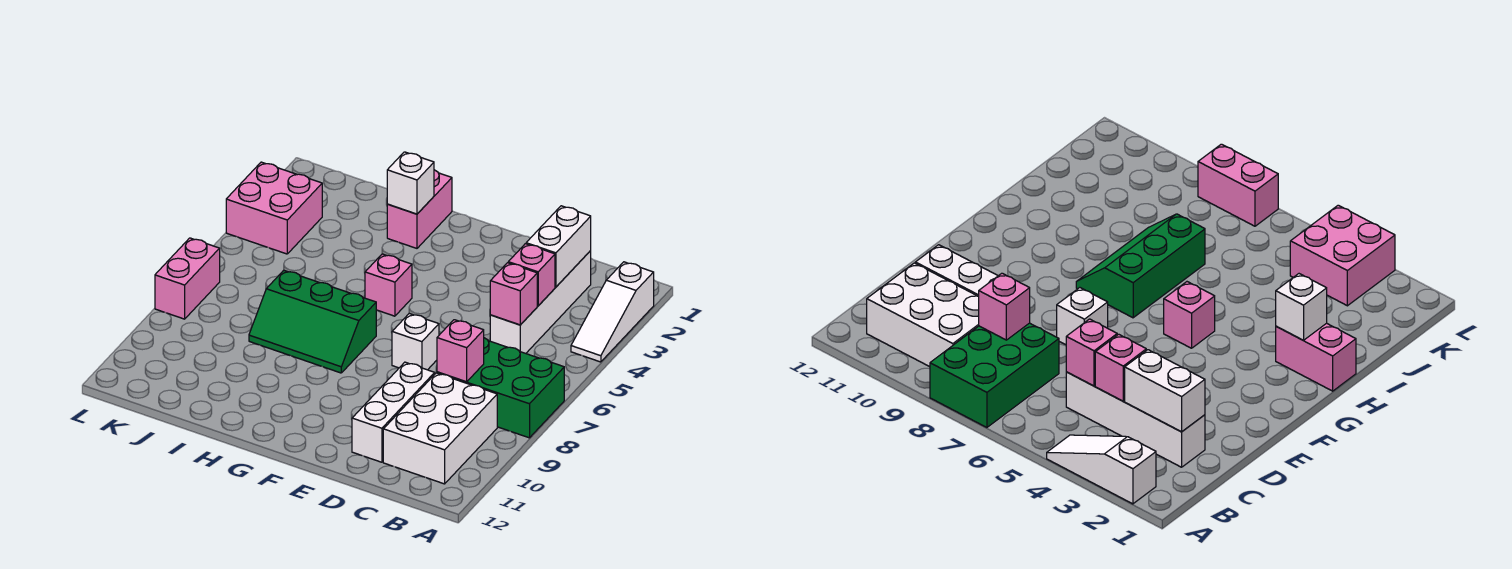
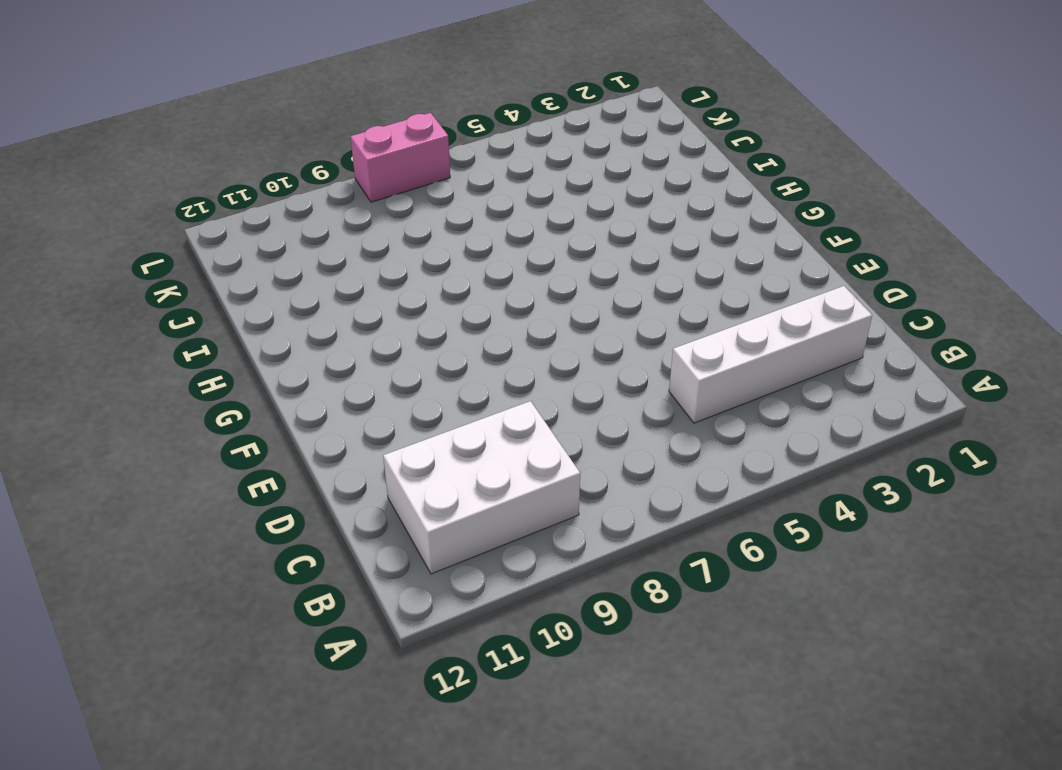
none -> white 1x3 slope [571,262,654,362]
none -> green 2x3 brick [437,338,564,438]
none -> white 1x3 brick [352,362,435,462]

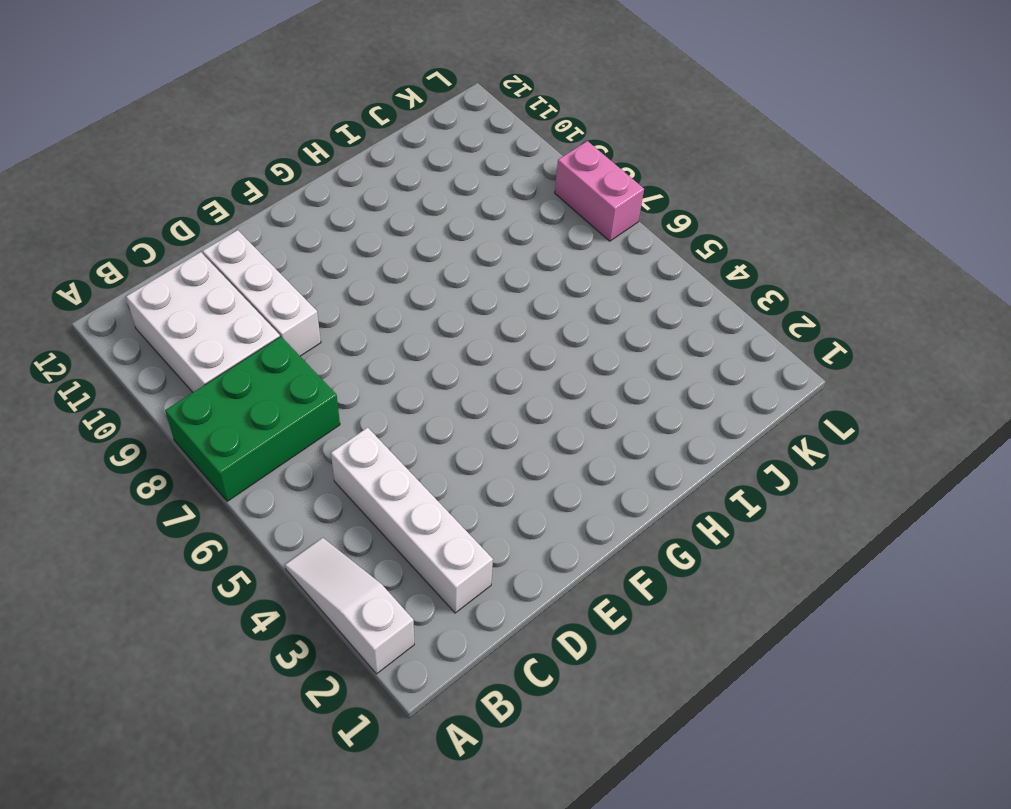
none -> white 1x1 brick [392,314,439,370]
none -> pink 1x1 brick [365,254,412,316]
none -> green 2x3 slope [249,270,376,373]

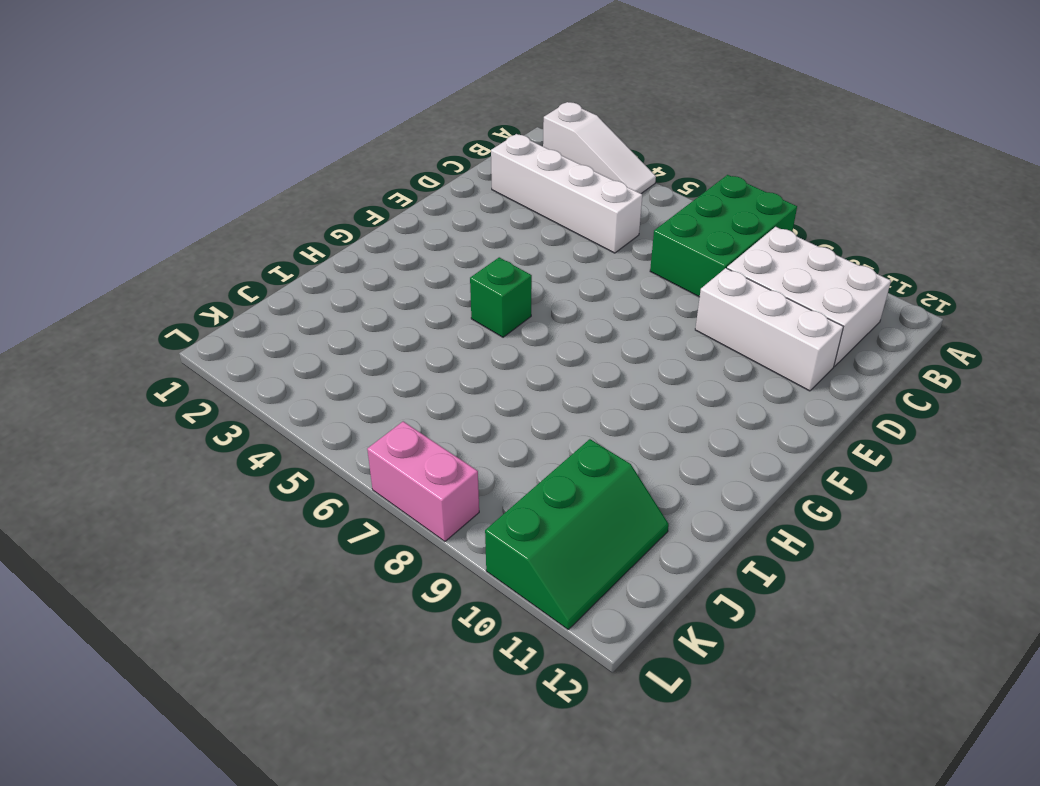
green 1x1 brick [470,257,532,337] -> pink 1x1 brick [365,254,412,316]
green 2x3 slope [485,439,669,629] -> green 2x3 slope moved to [249,270,376,373]
none -> white 1x1 brick [392,314,439,370]
none -> pink 1x2 brick [387,170,452,248]
none -> pink 2x2 brick [226,162,322,254]

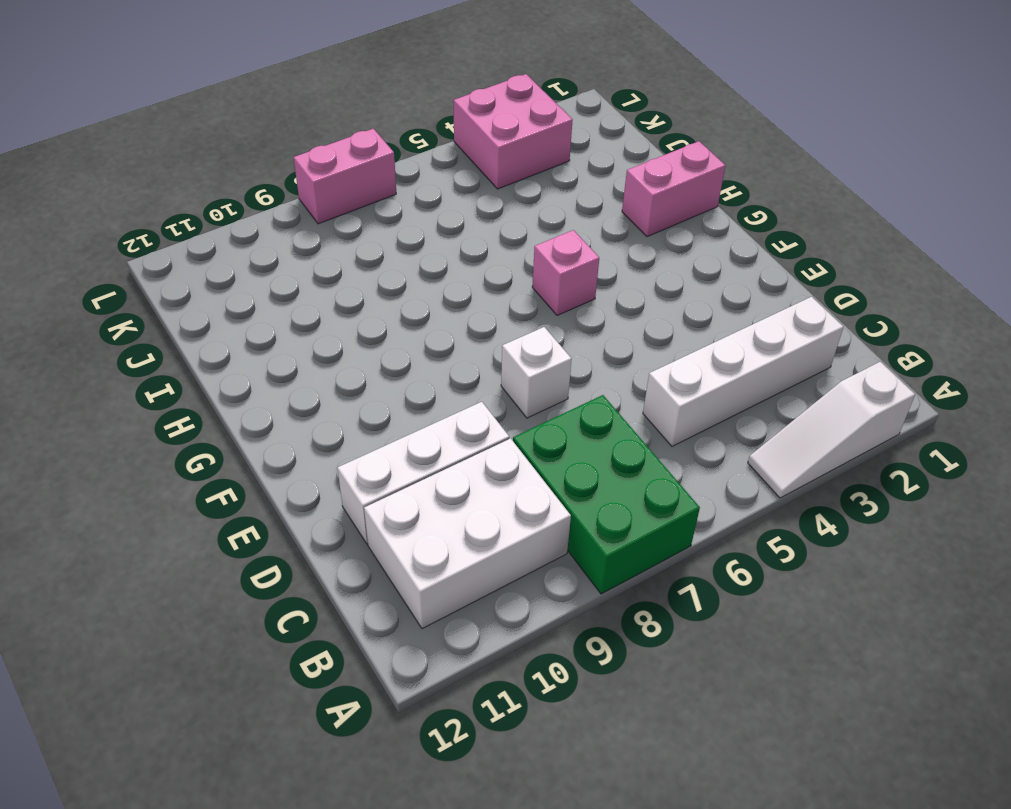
none -> green 2x3 slope [249,270,376,373]
none -> white 1x2 brick [526,206,591,287]
none -> pink 1x1 brick [508,244,555,306]

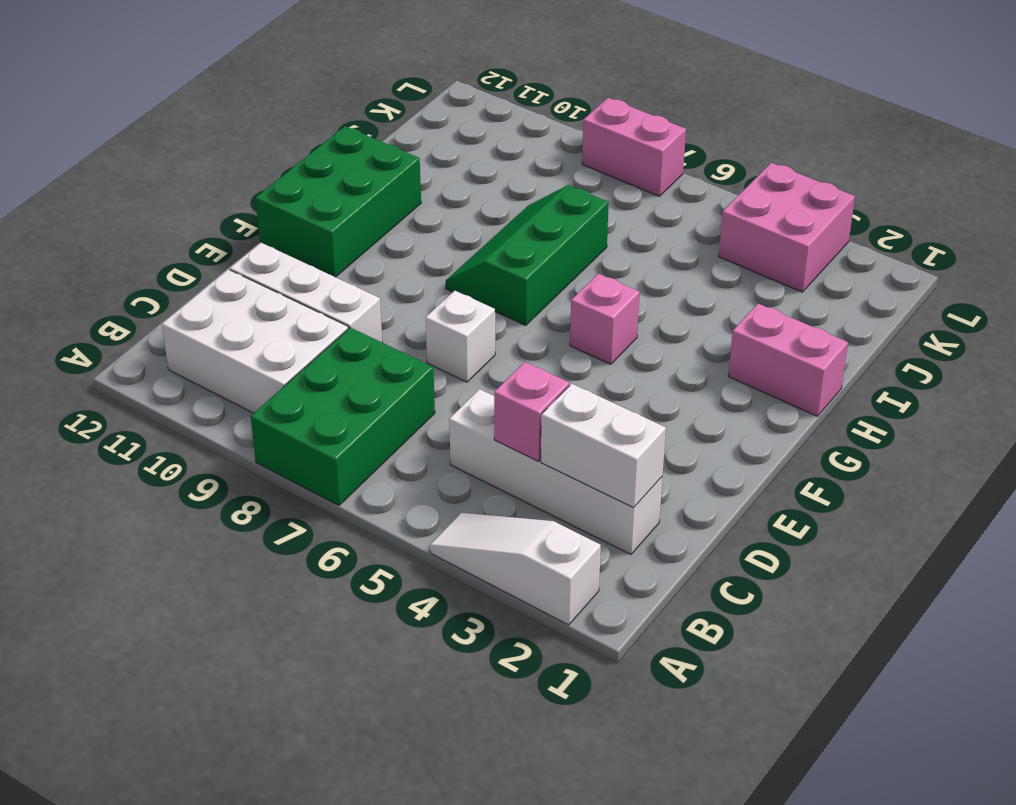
green 2x3 brick [255,126,421,277] -> none
none -> pink 1x1 brick [490,263,537,325]
none -> pink 1x1 brick [437,320,484,382]
none -> white 1x1 brick [387,152,434,214]

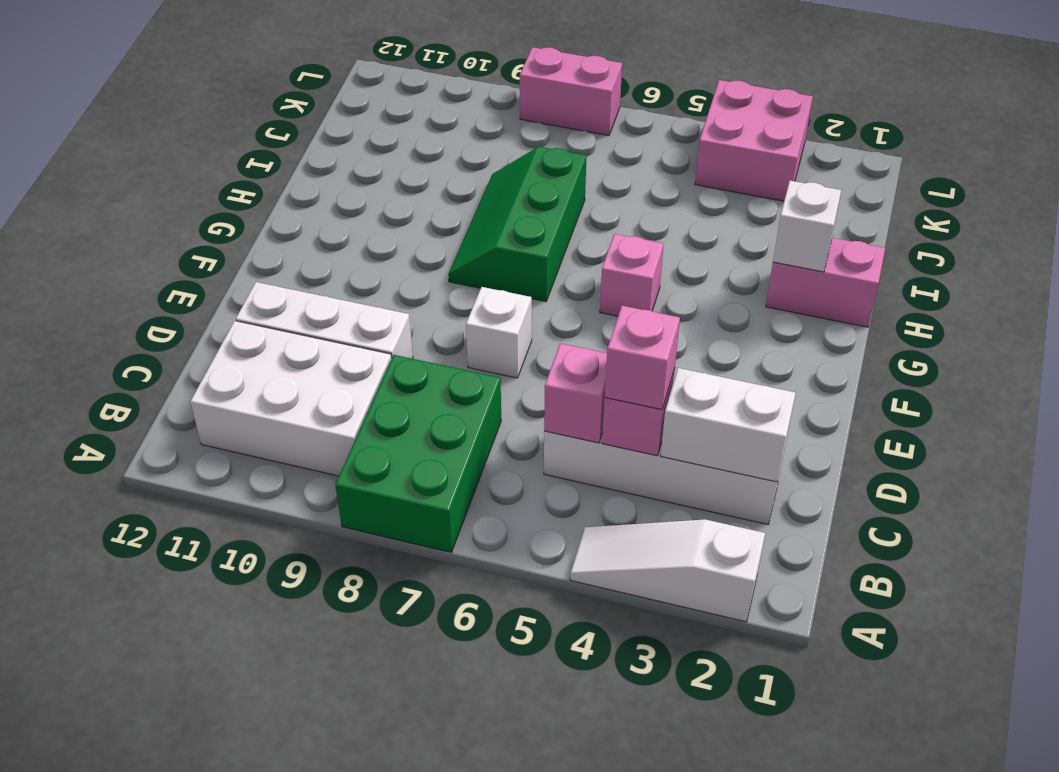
pink 1x1 brick [605,306,680,410] -> pink 1x1 brick moved to [437,320,484,382]

